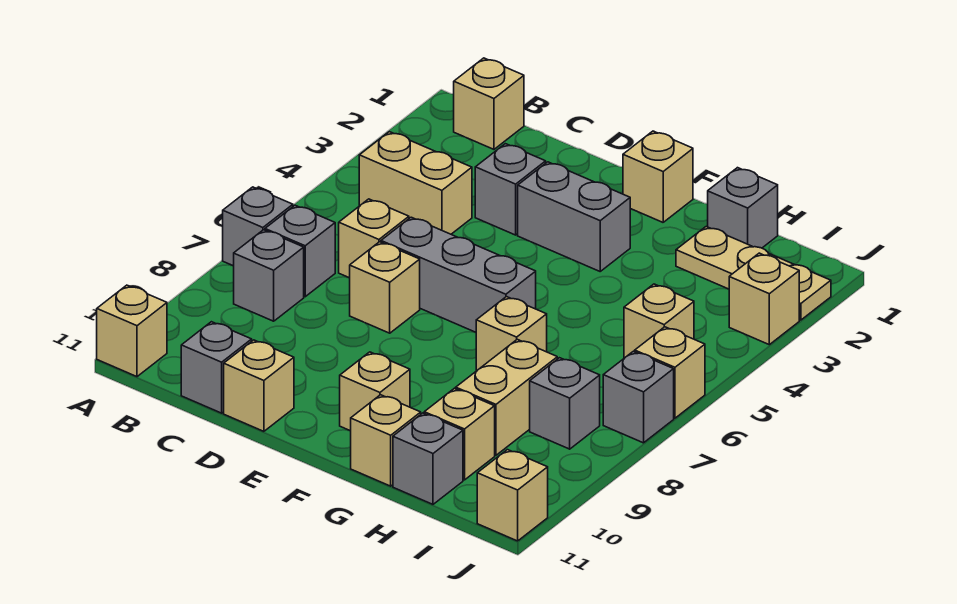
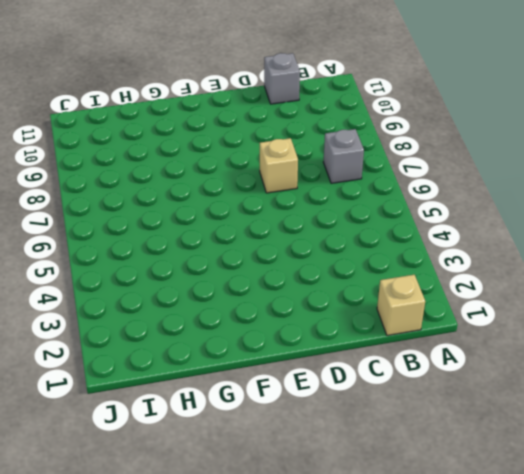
none -> grey 1x1 brick [223,187,293,266]
none -> tan 1x1 brick [97,285,167,377]
none -> tan 1x2 brick [359,132,472,234]

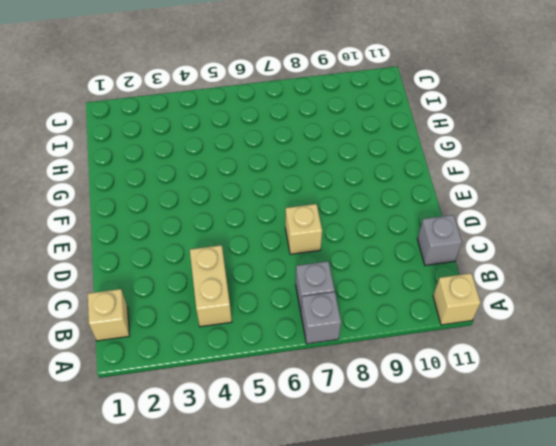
none -> grey 1x1 brick [234,230,304,321]
none -> tan 1x1 brick [339,199,409,278]
none -> grey 1x1 brick [475,144,546,235]

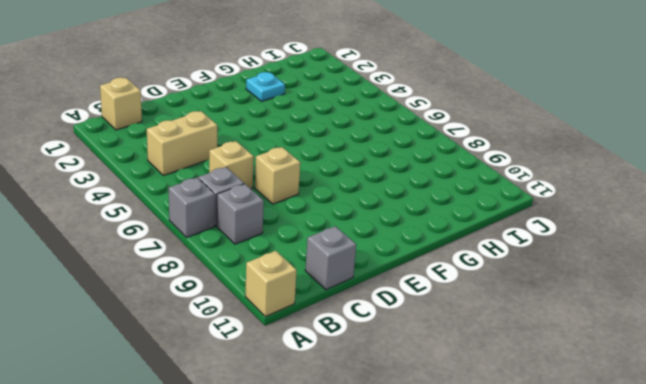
cyan 1x1 plate [246,72,285,101] -> none
none -> grey 1x1 brick [475,144,546,235]
none -> grey 1x3 brick [381,217,536,332]
none -> tan 1x1 brick [224,340,294,431]

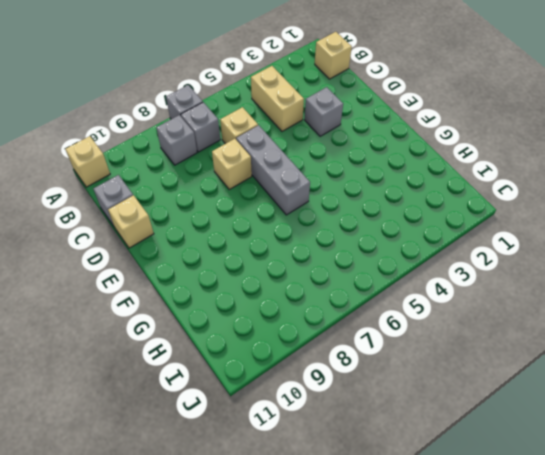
none -> grey 1x2 brick [518,162,630,271]
none -> tan 1x1 brick [623,131,693,222]
none -> tan 1x1 brick [340,352,410,431]

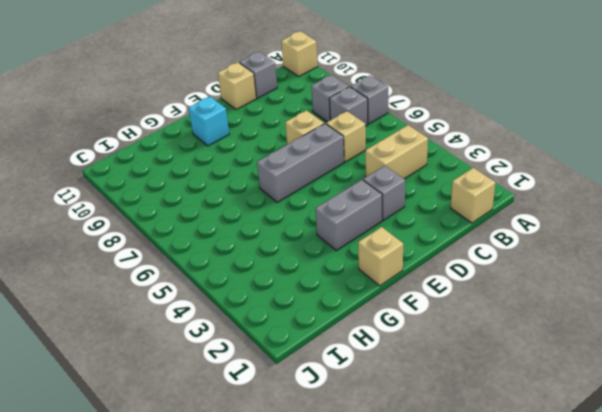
cyan 1x1 brick [188,97,229,146] -> tan 1x1 brick [340,352,410,431]
none -> tan 1x1 brick [476,297,547,371]
none -> tan 1x1 brick [351,395,421,486]
none -> grey 1x1 brick [708,168,778,248]

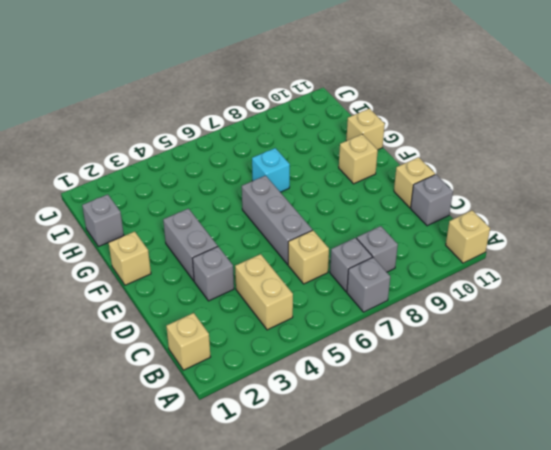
cyan 1x1 brick [252,148,290,192] -> tan 1x1 brick [476,297,547,371]
none -> tan 1x1 brick [350,242,420,333]
none -> tan 1x3 plate [676,227,831,320]
none -> tan 1x2 brick [456,339,557,455]

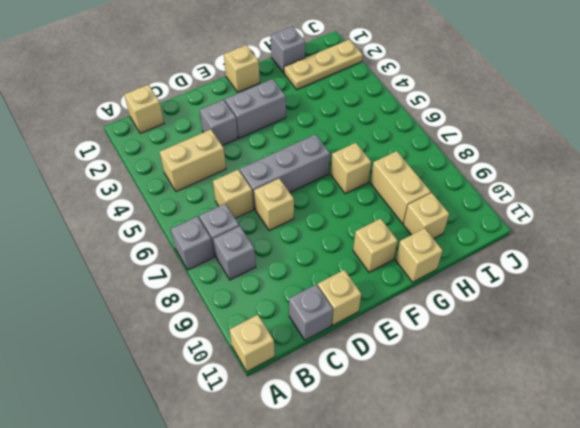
none -> grey 1x1 brick [393,413,463,504]
none -> tan 1x1 brick [624,284,694,358]
none -> grey 1x1 brick [530,358,600,449]

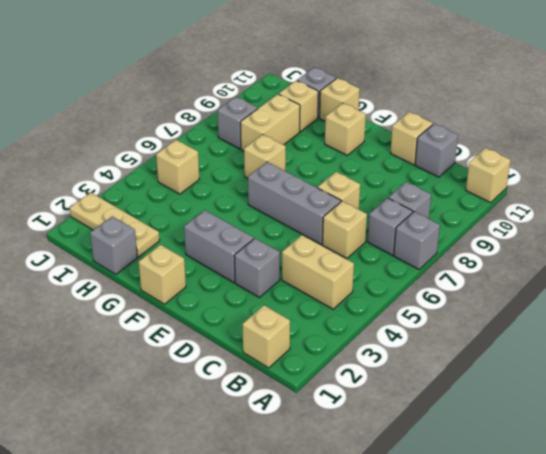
none -> tan 1x1 brick [729,253,799,345]
none -> tan 1x1 brick [635,327,705,418]
none -> grey 1x1 brick [603,351,674,443]

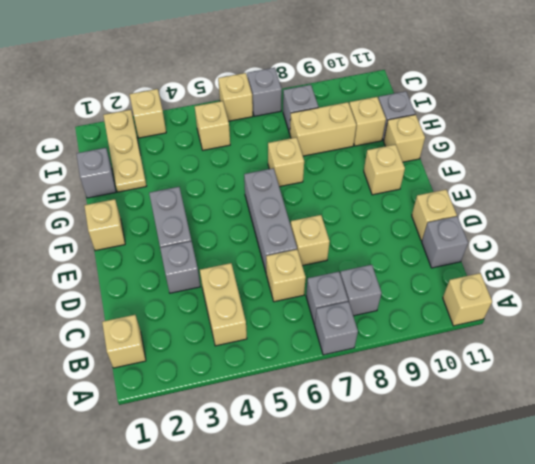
none -> tan 1x1 brick [477,450,548,541]

